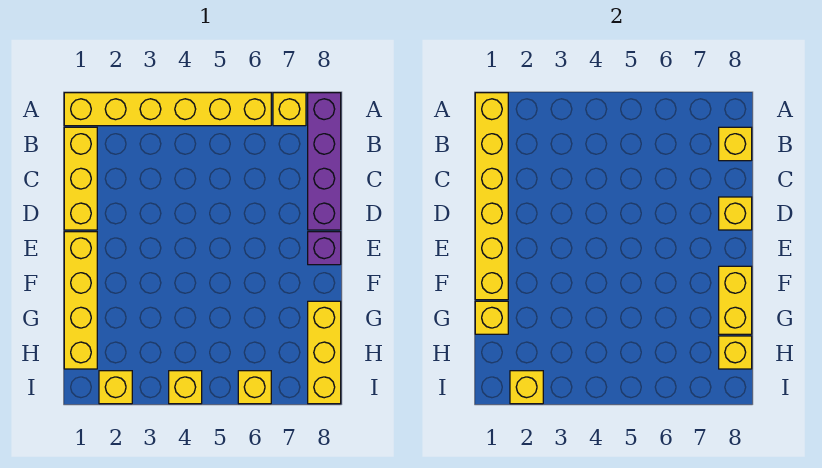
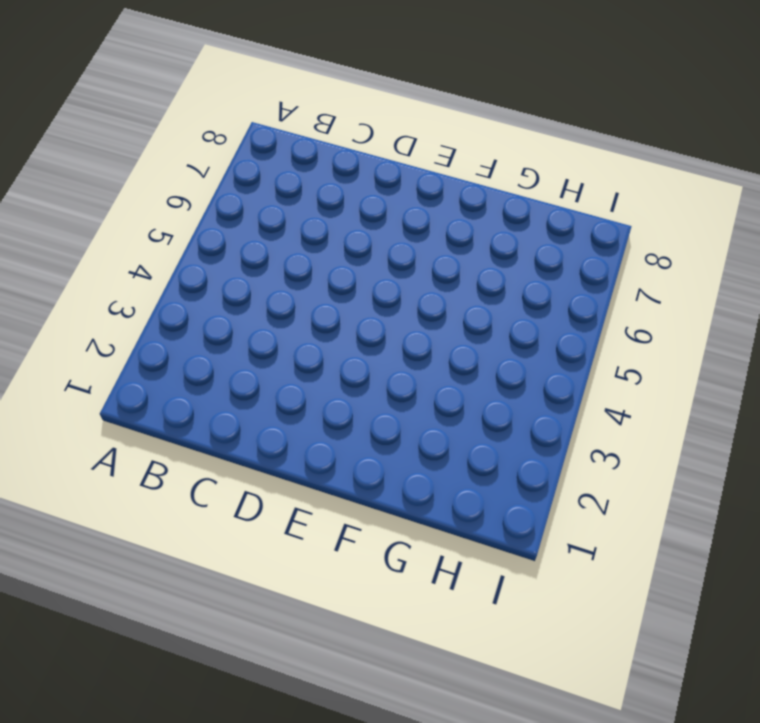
none -> yellow 1x6 brick [64,93,271,126]
none -> yellow 1x1 brick [273,93,306,126]
none -> purple 1x4 brick [308,93,341,230]

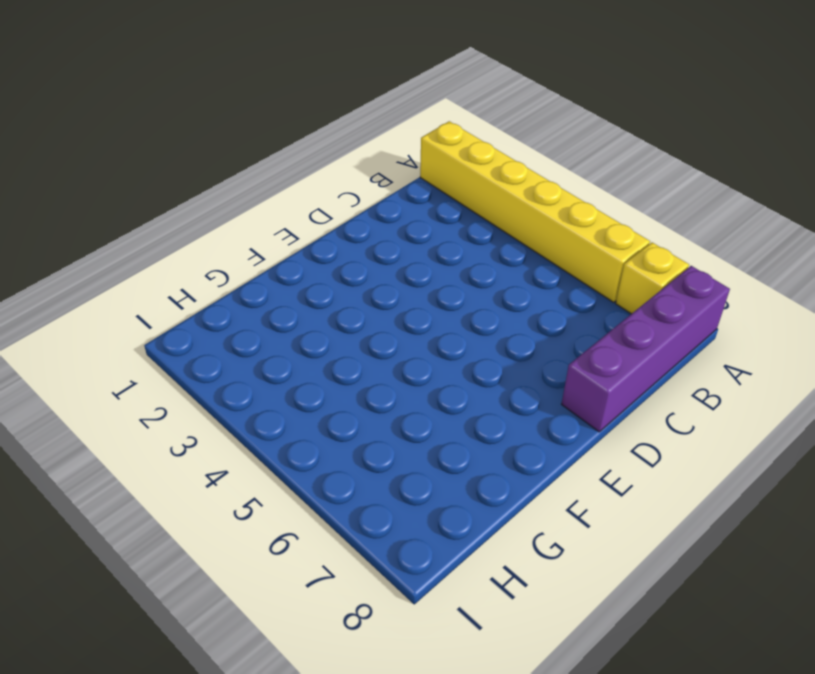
none -> yellow 1x3 brick [64,127,97,230]
none -> yellow 1x4 brick [64,232,97,369]
none -> purple 1x1 brick [308,232,341,265]

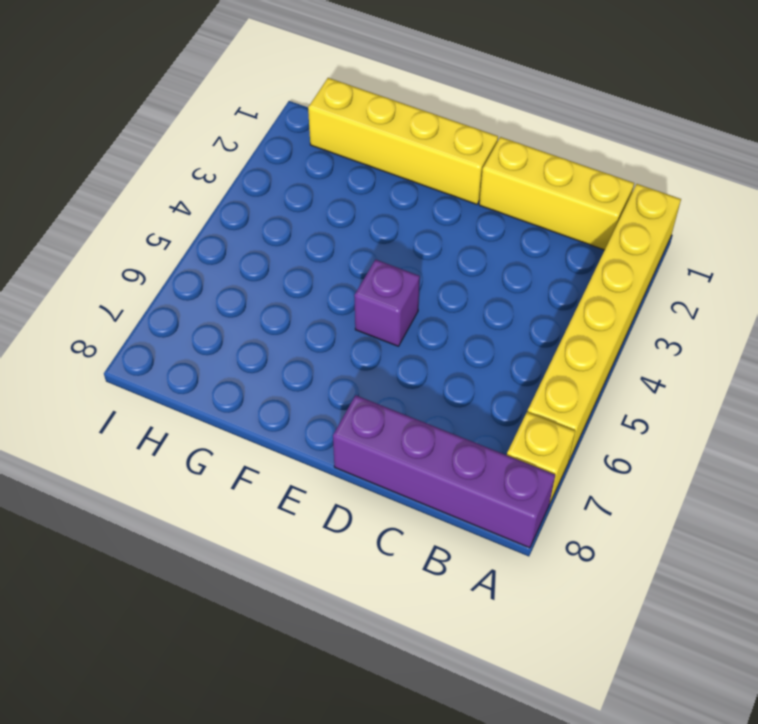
purple 1x1 brick [354,260,420,346] -> purple 1x1 brick moved to [308,232,341,265]
none -> yellow 1x3 brick [308,301,341,404]
none -> yellow 1x1 brick [99,371,132,404]
none -> yellow 1x1 brick [169,371,202,404]

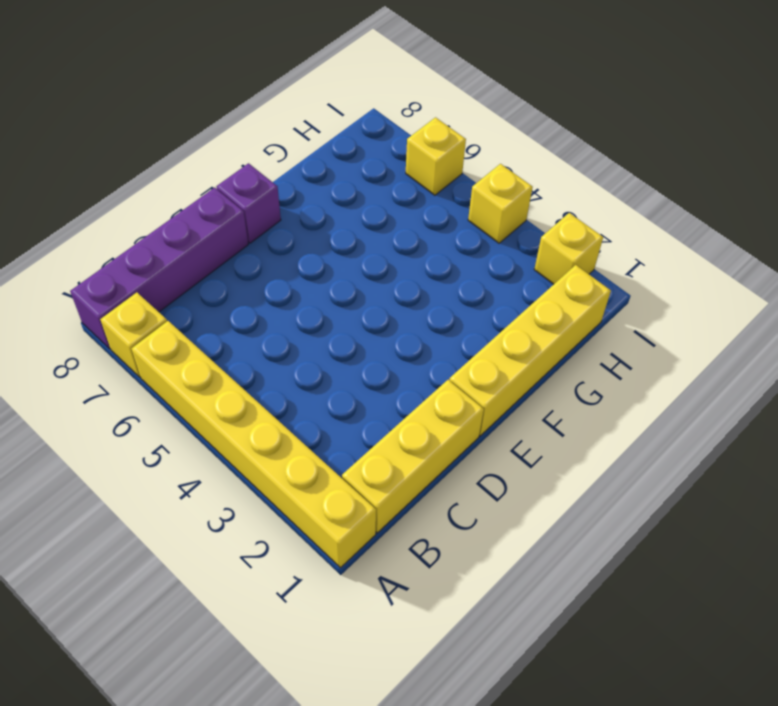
none -> yellow 1x3 brick [308,301,341,404]
none -> yellow 1x6 brick [475,93,508,300]
none -> yellow 1x1 brick [719,127,752,161]

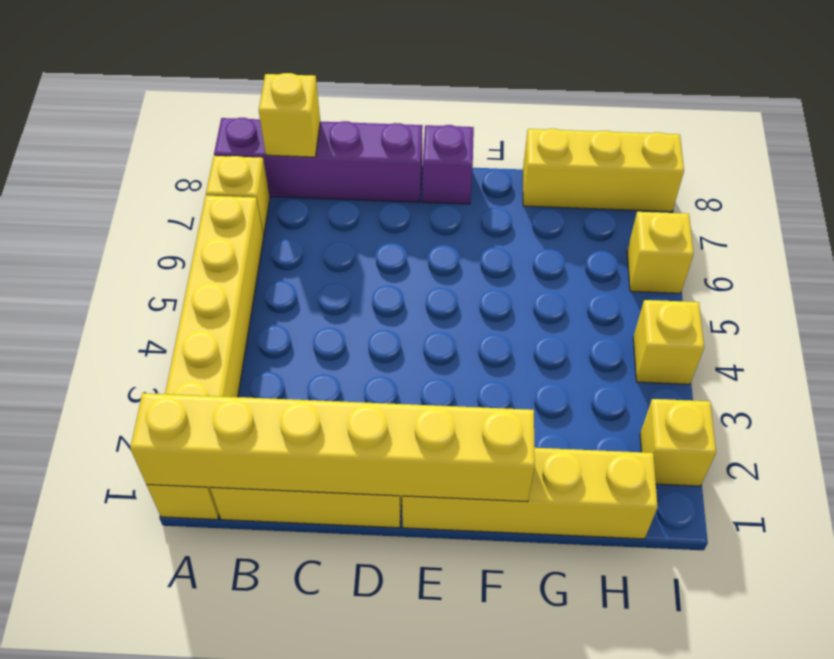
none -> yellow 1x1 brick [719,197,752,230]
none -> yellow 1x2 brick [719,266,752,334]
none -> yellow 1x1 brick [475,301,508,334]

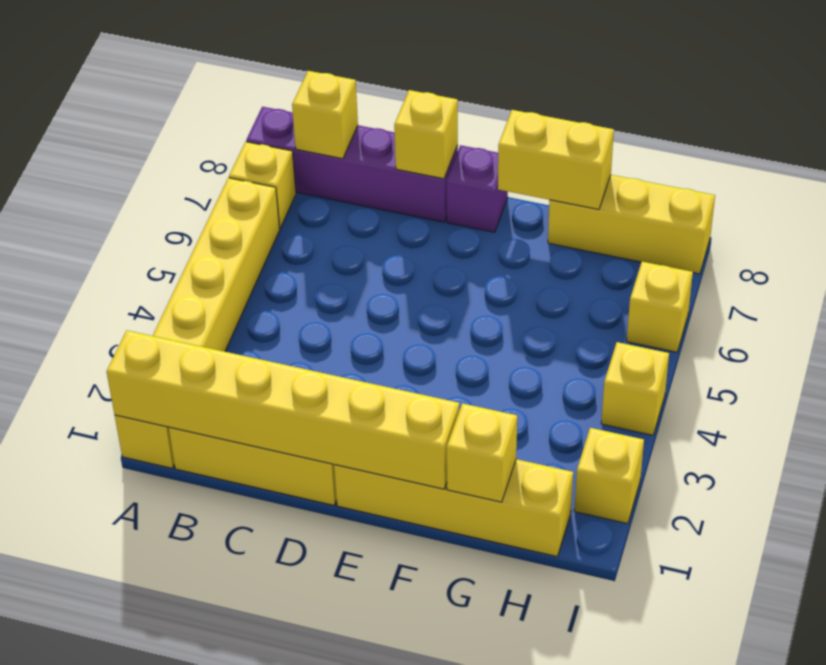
none -> yellow 1x1 brick [719,336,752,369]
none -> yellow 1x1 brick [510,371,543,404]

